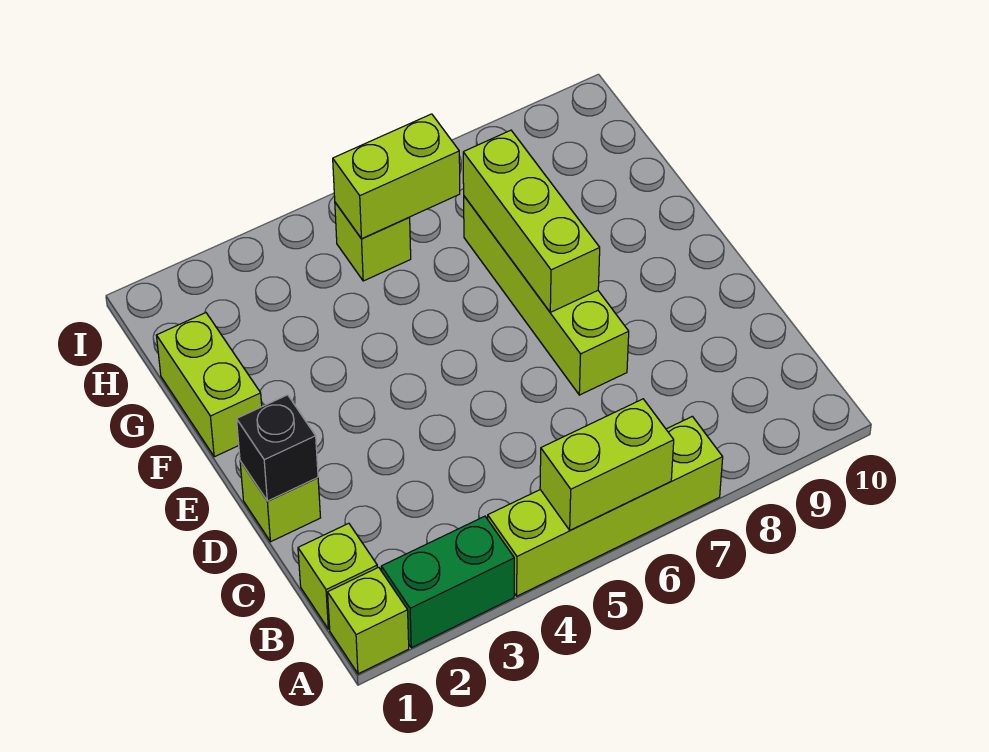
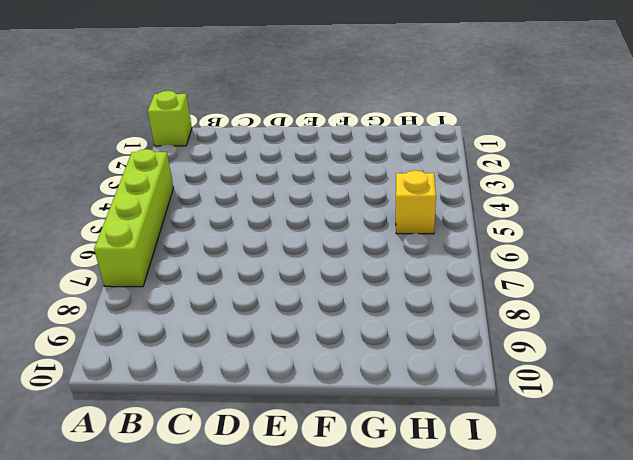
yellow 1x1 brick [396,170,436,234] -> lime 1x1 brick [335,203,411,281]
none -> green 1x2 brick [381,516,514,648]
none -> lime 1x1 brick [298,523,377,629]
none -> lime 1x1 brick [240,461,321,542]

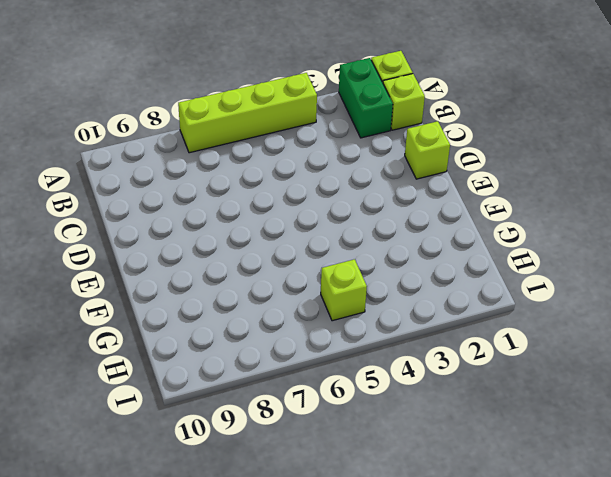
green 1x2 brick [339,58,393,138] -> green 1x2 brick turned to [381,516,514,648]
none -> lime 1x4 brick [464,196,629,395]
none -> lime 1x2 brick [156,313,262,457]
none -> lime 1x2 brick [540,399,674,530]

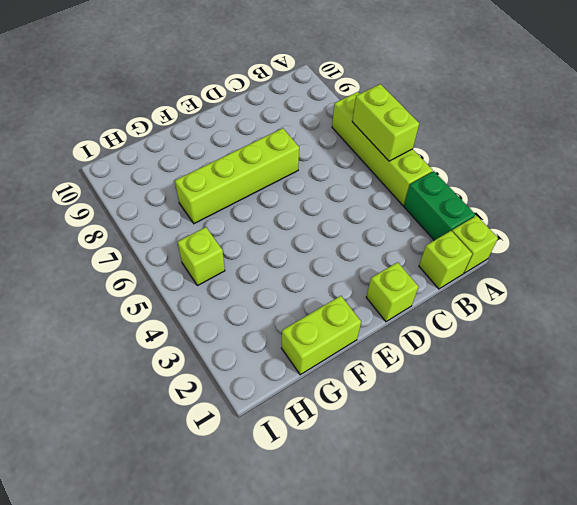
none -> black 1x1 brick [237,395,318,501]
none -> lime 1x3 brick [463,130,600,312]
none -> lime 1x2 brick [333,114,460,239]

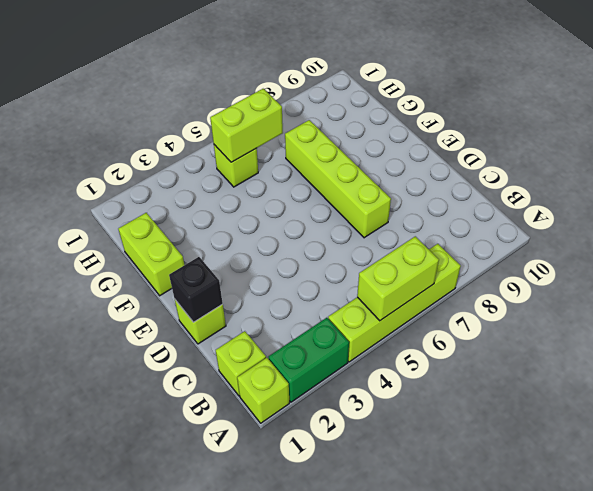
none -> lime 1x3 brick [463,130,600,312]

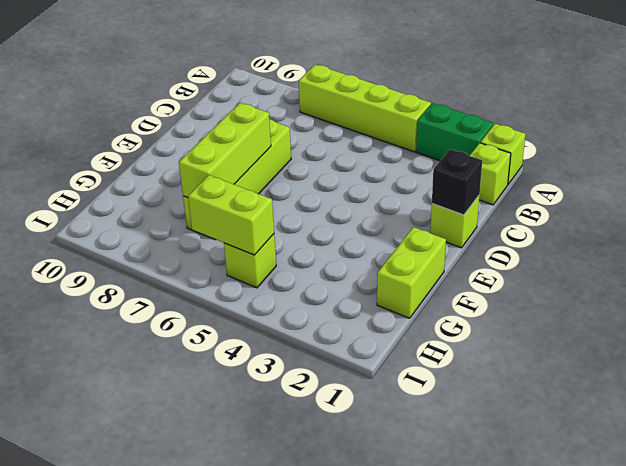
none -> lime 1x2 brick [540,399,674,530]

